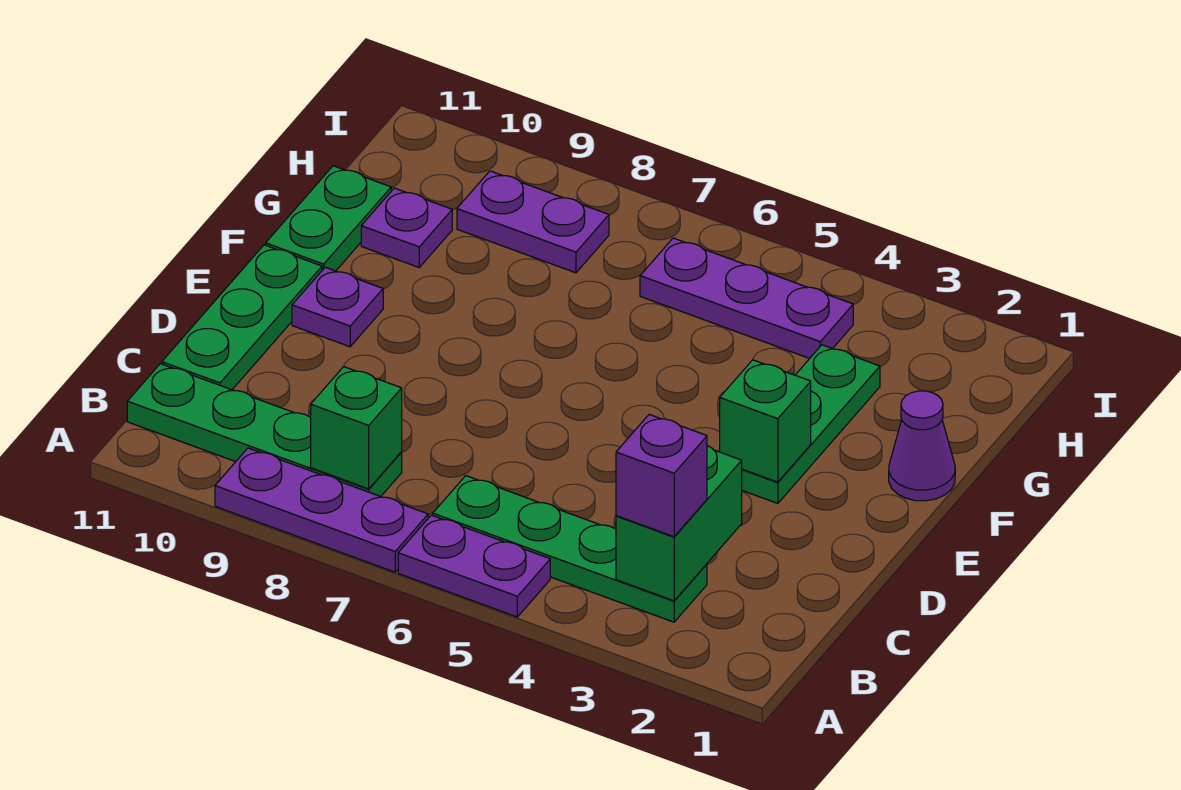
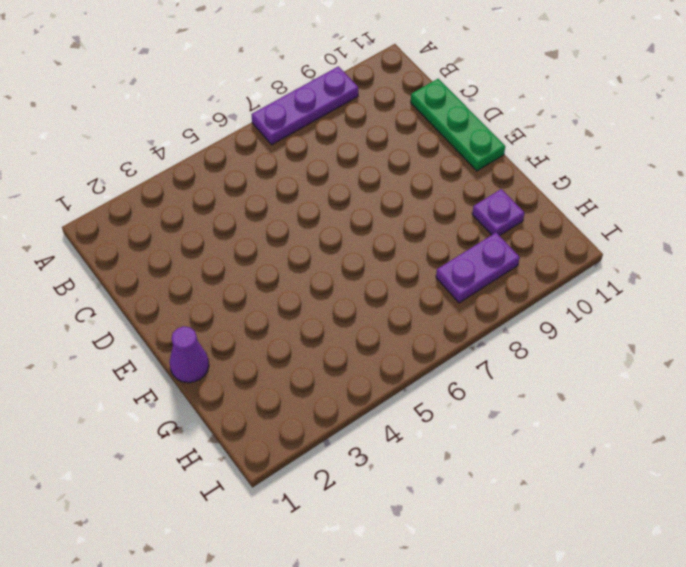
none -> purple 1x2 plate [398,515,550,617]
none -> green 1x4 plate [433,476,707,622]
none -> green 1x4 plate [127,364,402,496]

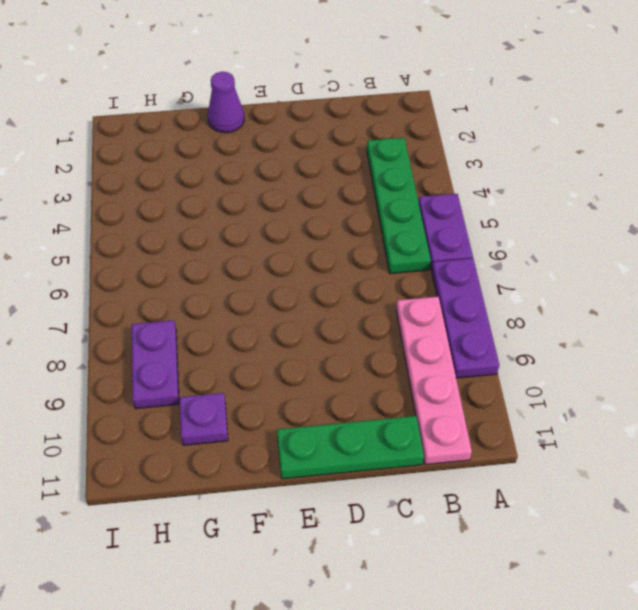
pink 1x4 plate [396,297,472,465] -> green 1x4 plate [127,364,402,496]
none -> green 1x3 plate [742,345,880,503]
none -> purple 1x1 plate [292,267,383,347]
none -> green 1x2 plate [266,166,391,271]

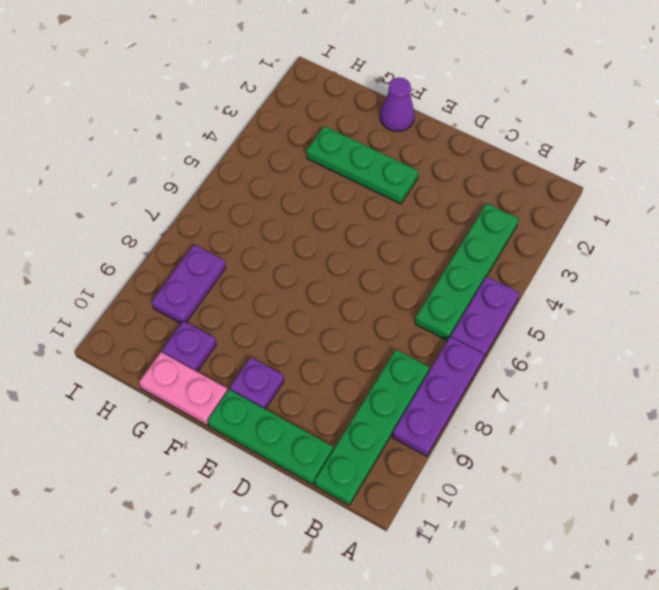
pink 1x2 plate [139,352,228,425] -> green 1x2 plate [266,166,391,271]
none -> purple 1x3 plate [640,238,853,358]
none -> green 1x2 brick [616,446,742,601]
none -> green 1x1 brick [311,367,402,489]

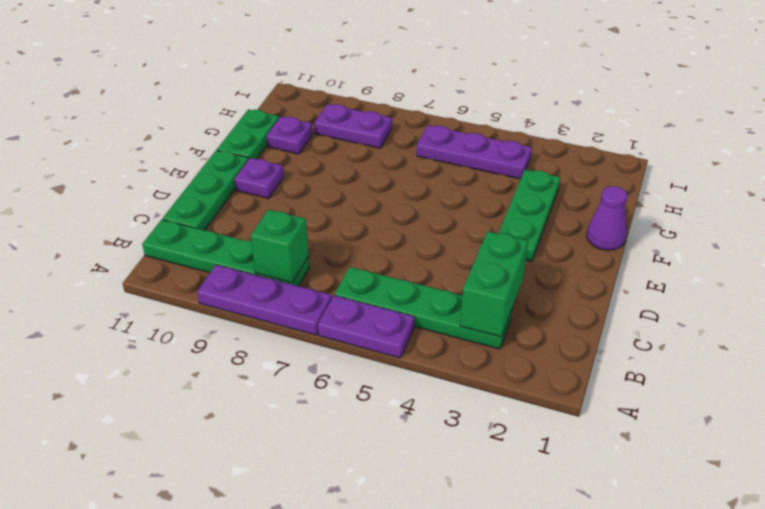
none -> green 1x1 brick [720,360,811,482]
none -> purple 1x1 brick [616,415,707,537]

